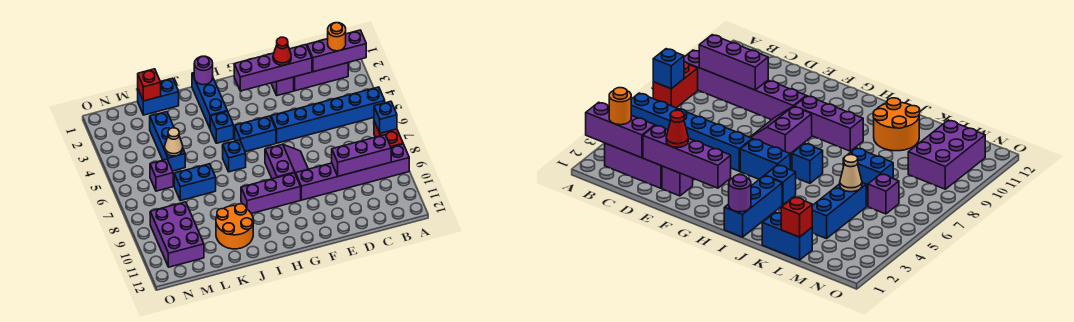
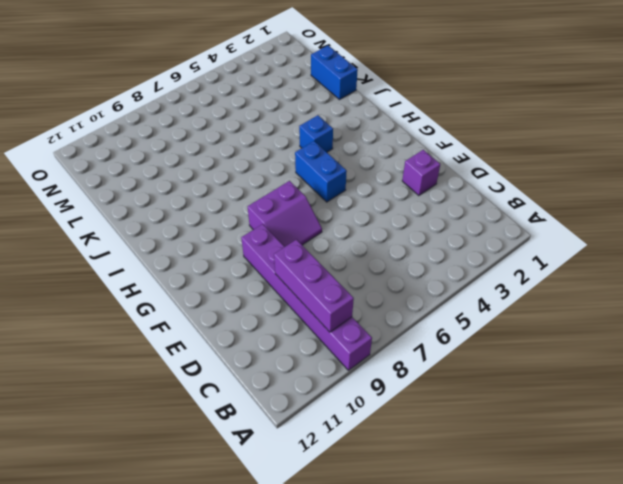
none -> blue 1x6 brick [271,87,385,143]
none -> red 1x2 brick [374,121,403,147]
none -> purple 1x3 brick [294,63,348,91]

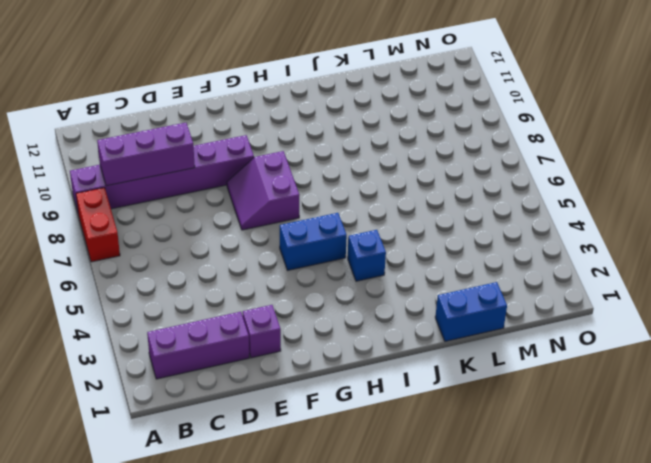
none -> blue 1x6 brick [271,87,385,143]
none -> purple 1x3 brick [241,173,301,214]
none -> blue 1x3 brick [192,73,227,128]

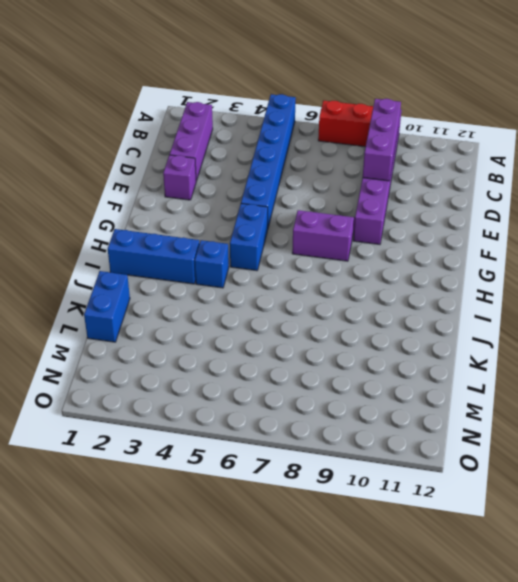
none -> purple 1x3 brick [241,173,301,214]
none -> blue 1x1 brick [223,140,246,172]
none -> orange 2x2 round brick [216,204,253,249]

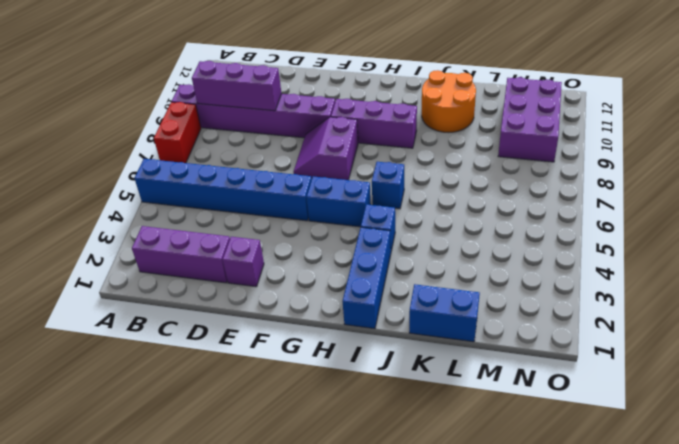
none -> blue 1x2 brick [174,164,216,201]
none -> blue 1x3 brick [150,112,185,171]
none -> purple 1x1 brick [150,159,173,191]

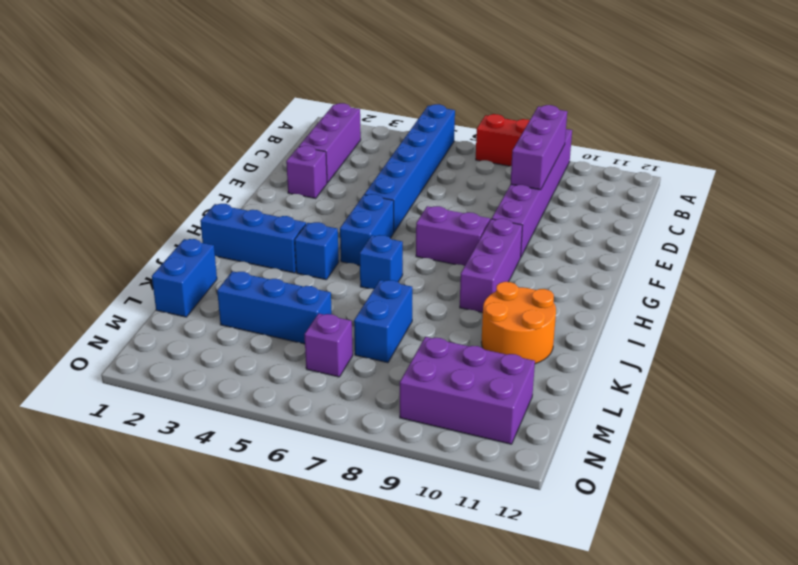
none -> purple 1x3 brick [307,30,366,72]
none -> blue 1x1 brick [374,101,397,133]
none -> purple 1x4 brick [234,45,312,91]

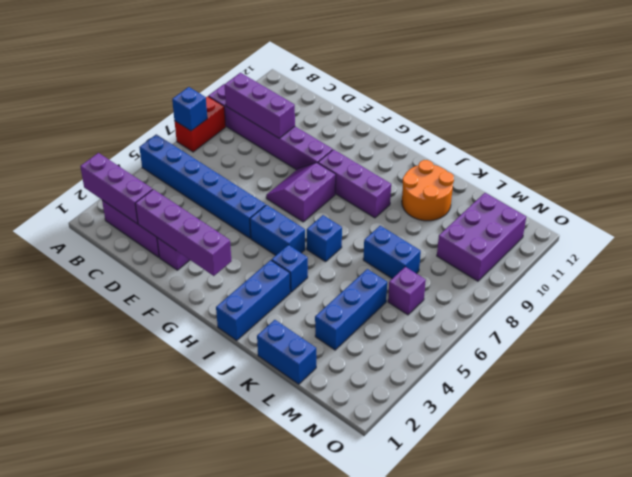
none -> purple 1x1 round brick [194,56,213,85]
none -> red 1x1 brick [138,69,161,101]
none -> tan 1x1 cone [165,128,183,156]

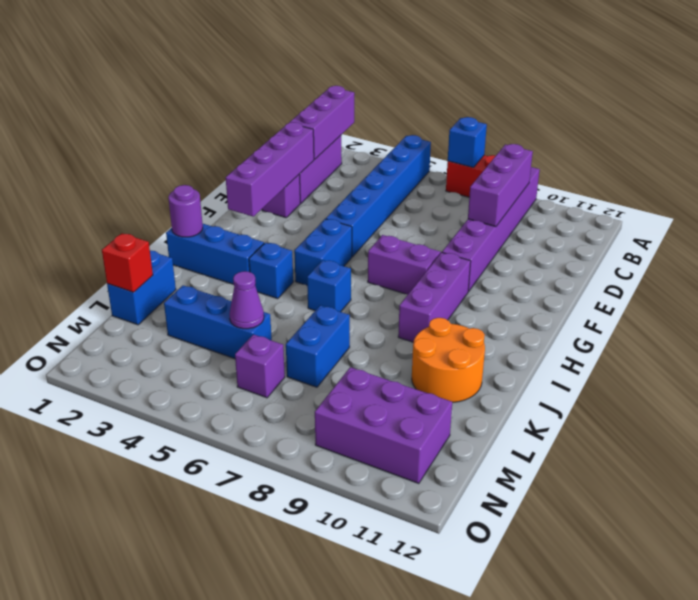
purple 1x1 cone [229,271,264,329] -> tan 1x1 cone [165,128,183,156]
none -> orange 1x1 round brick [328,23,346,51]
none -> red 1x1 cone [273,37,291,65]

